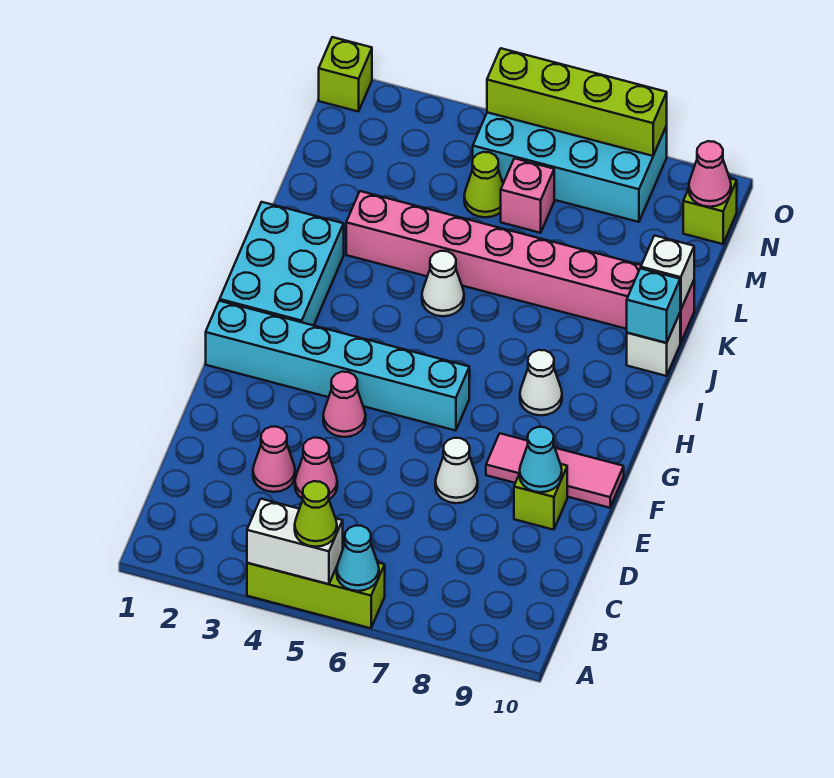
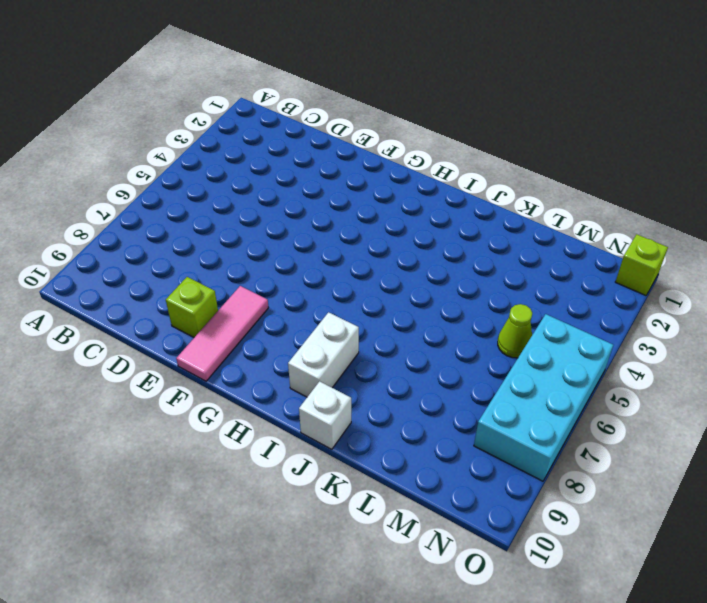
white 1x2 brick [288,312,359,397] -> white 1x2 brick moved to [247,499,343,584]
none -> lime 1x3 brick [247,563,385,628]
none -> pink 1x1 cone [253,427,295,492]
none -> pink 1x1 cone [295,438,337,499]

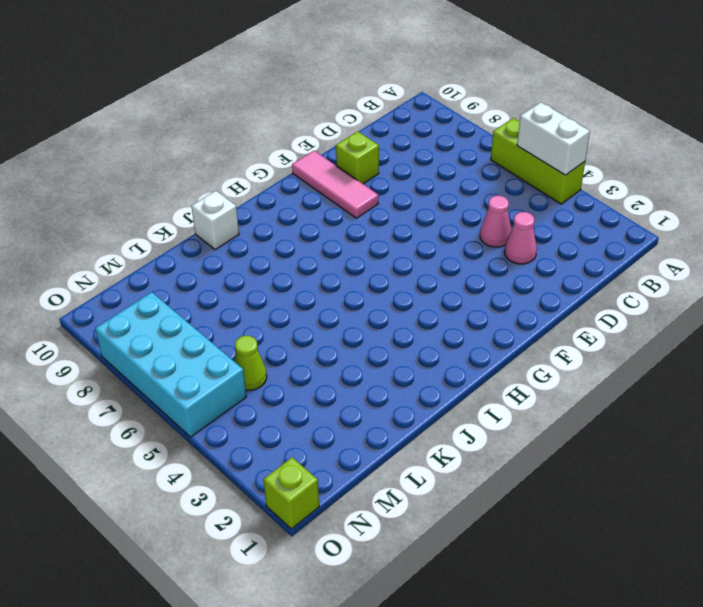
none -> white 1x1 cone [435,438,478,503]
none -> pink 1x1 cone [323,372,366,437]
none -> cyan 1x6 brick [206,301,469,431]

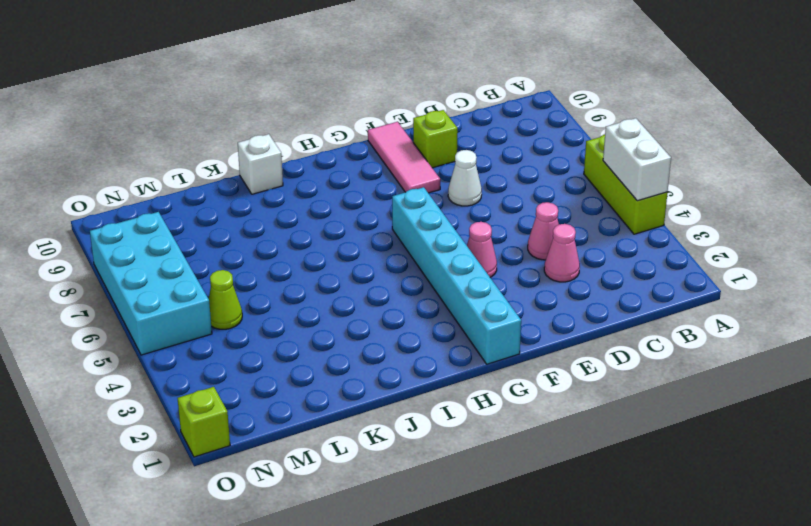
none -> cyan 2x3 brick [220,202,344,326]
none -> white 1x1 cone [520,350,562,415]
none -> white 1x1 cone [422,251,464,316]

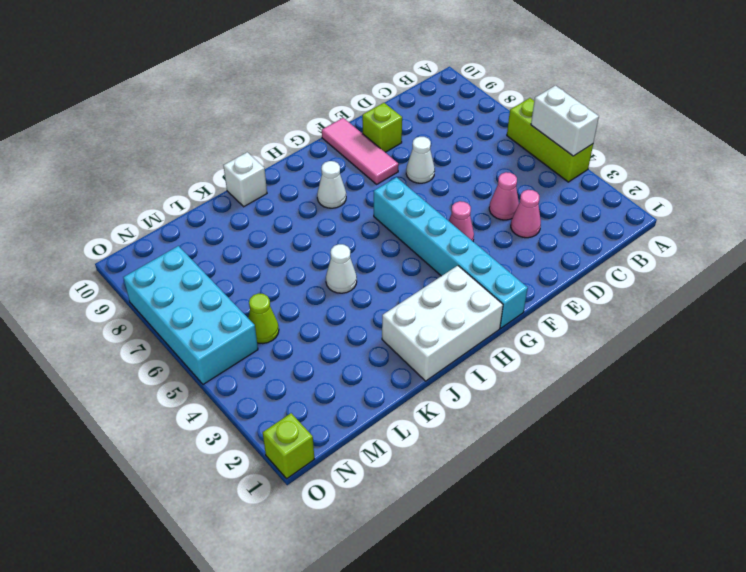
white 2x3 brick [382,266,503,381] -> cyan 2x3 brick [220,202,344,326]
none -> pink 1x8 brick [346,191,694,343]
none -> pink 1x1 brick [501,158,554,233]
none -> lime 1x1 brick [683,178,737,244]

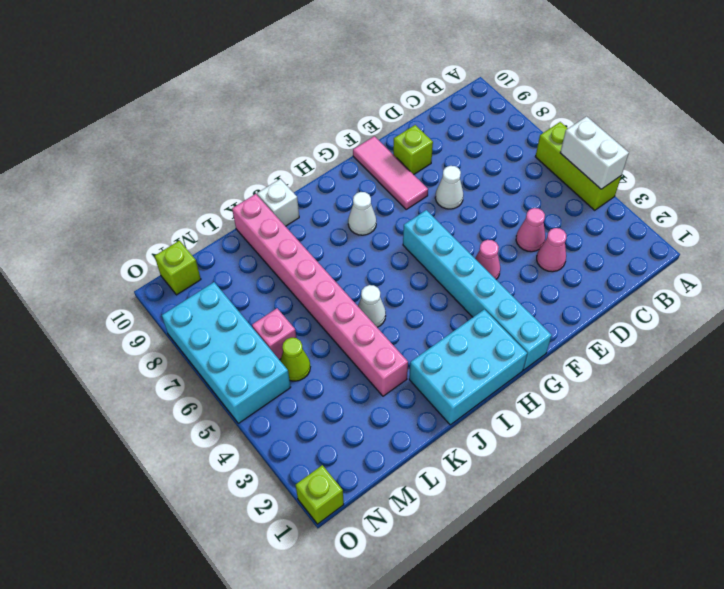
none -> cyan 1x1 cone [337,526,379,591]
none -> cyan 1x1 cone [520,427,562,492]
none -> cyan 1x1 brick [627,268,680,343]

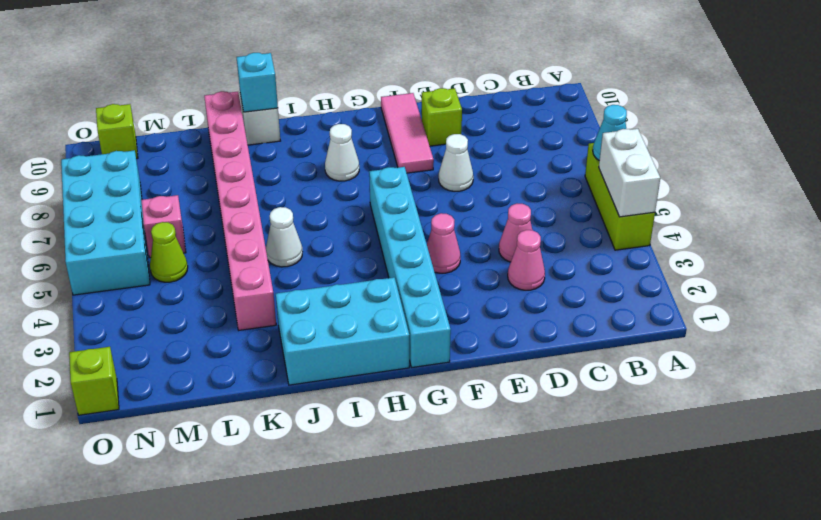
none -> cyan 1x1 cone [520,427,562,492]
none -> white 1x1 brick [641,235,694,310]
none -> pink 1x1 cone [689,141,731,207]

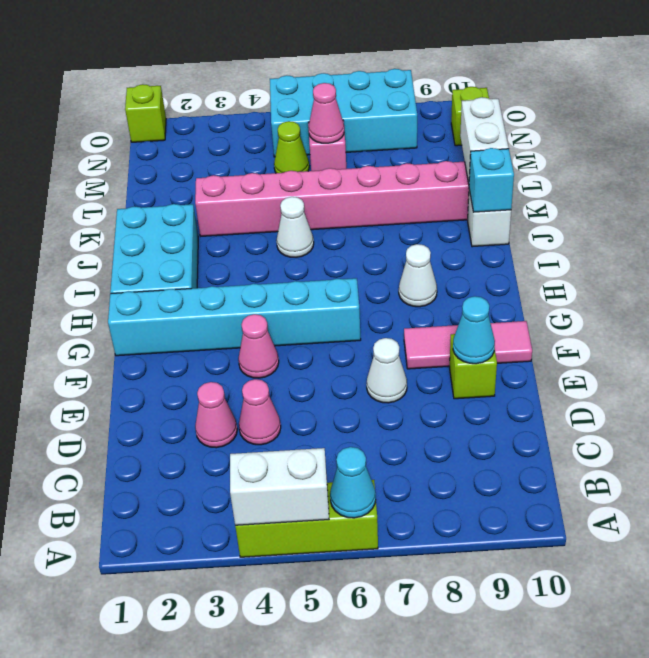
white 1x2 brick [460,97,509,184] -> white 1x1 brick [641,235,694,310]
pink 1x1 cone [308,83,344,143] -> pink 1x1 cone moved to [689,141,731,207]
none -> lime 1x4 brick [487,48,667,156]
none -> lime 1x1 cone [295,481,337,547]

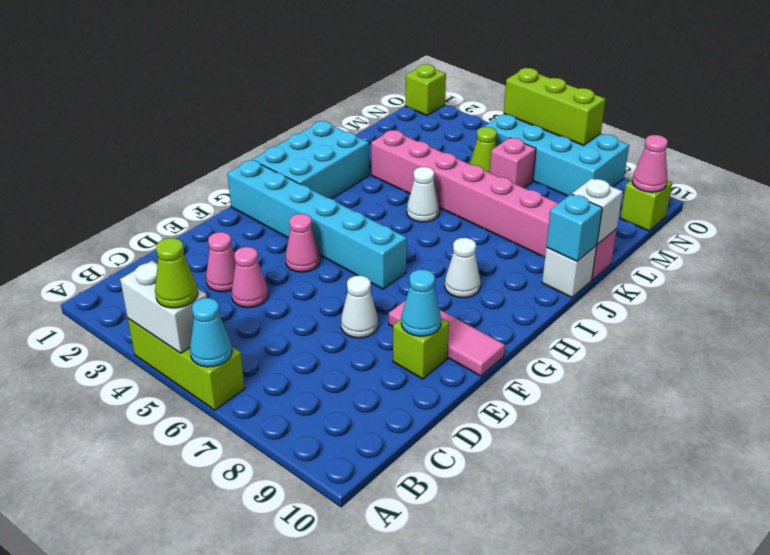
lime 1x3 brick [504,68,606,145] -> lime 1x4 brick [487,48,667,156]

